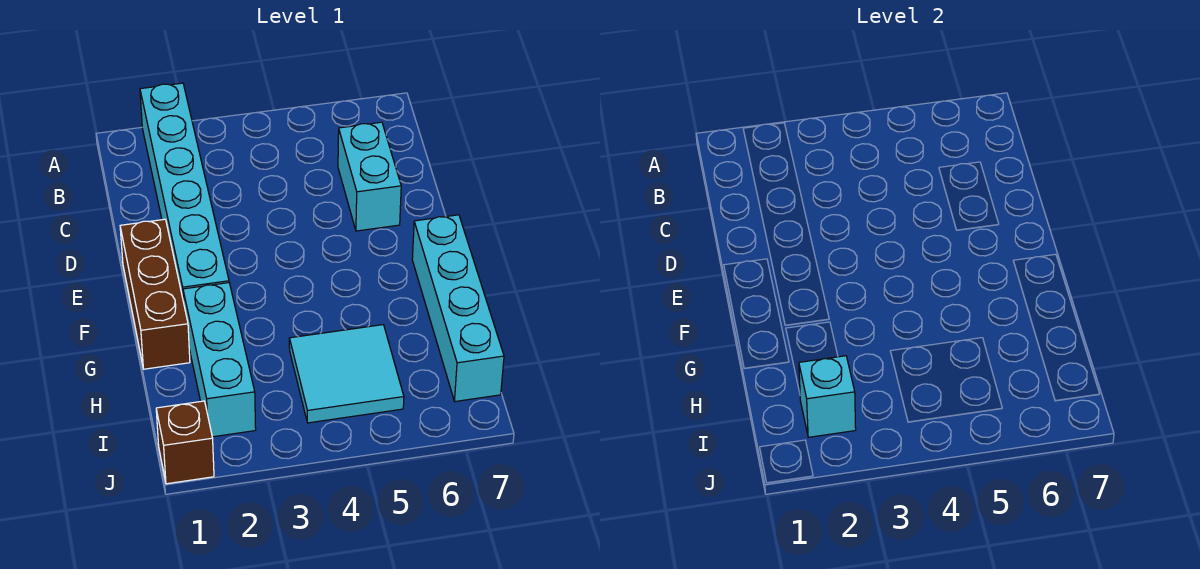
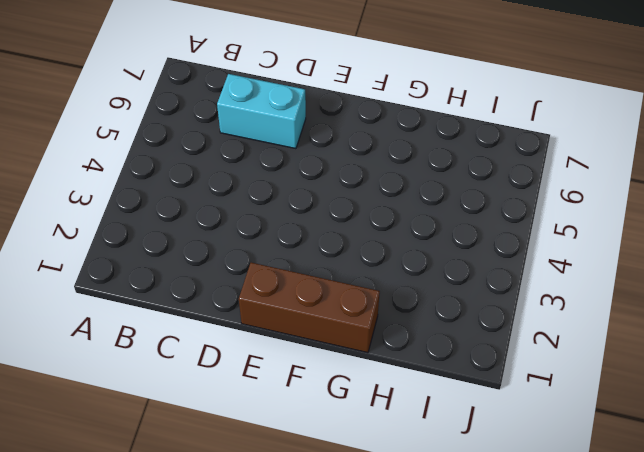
none -> cyan 1x6 brick [140,83,229,302]
none -> cyan 1x4 brick [412,215,504,401]

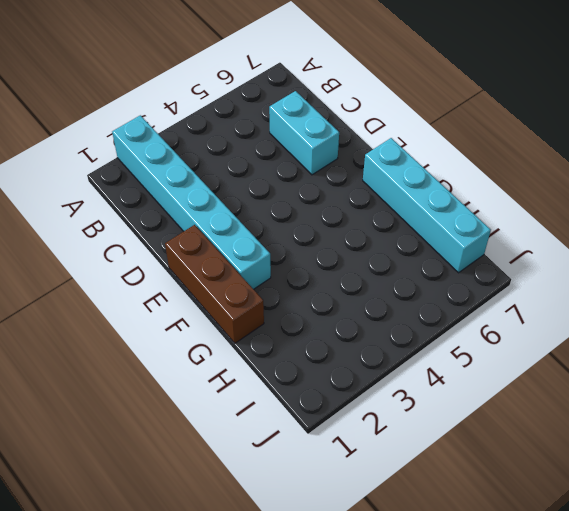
none -> cyan 1x3 brick [183,283,256,437]
none -> cyan 2x2 tile [289,325,404,423]

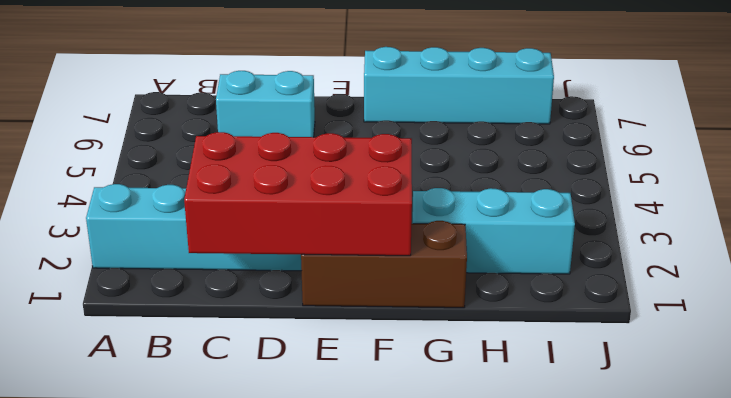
red 2x4 brick [184,132,412,256] -> none
none -> cyan 2x2 tile [289,325,404,423]
none -> brown 1x1 brick [156,401,214,484]

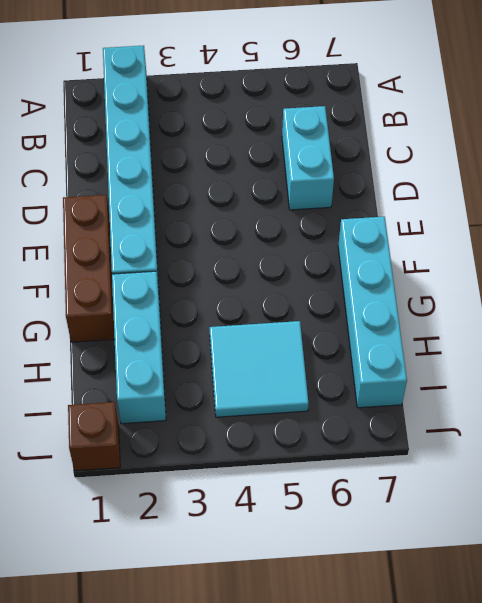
none -> cyan 1x1 brick [799,356,856,437]

